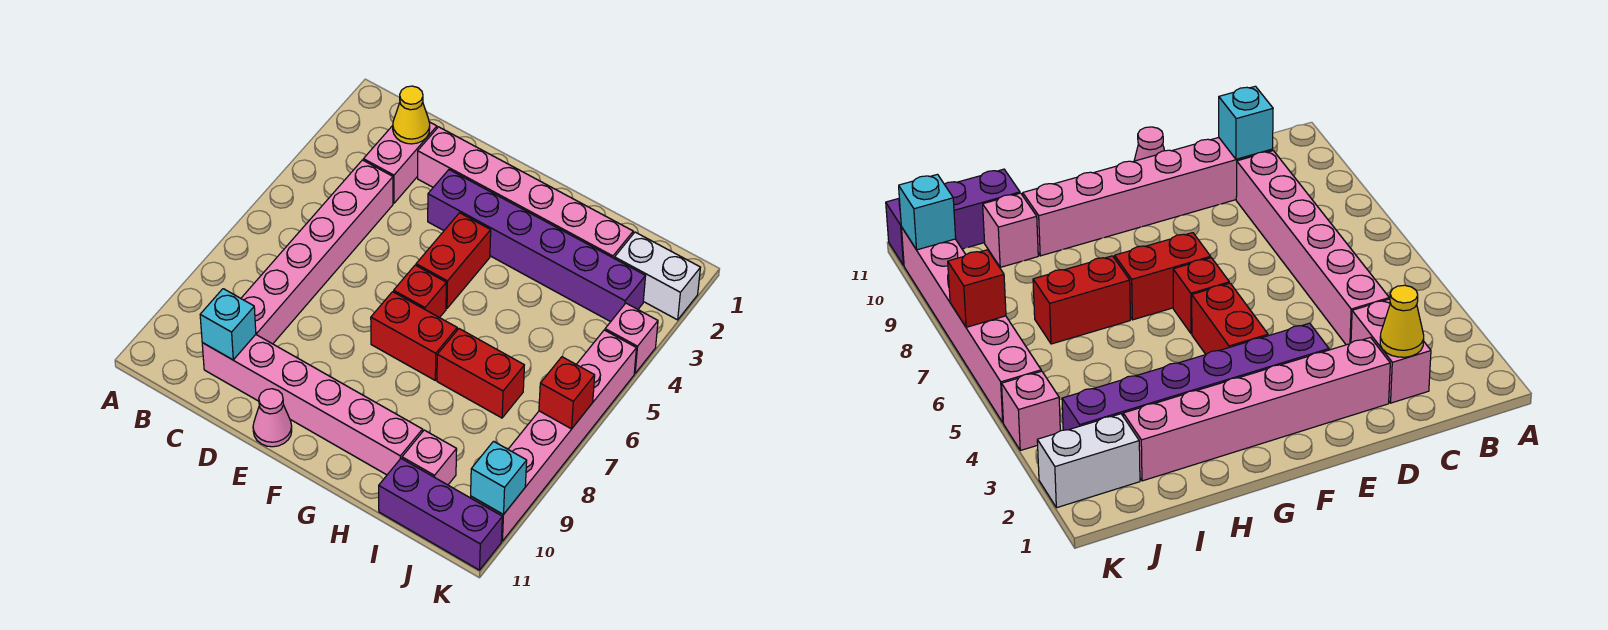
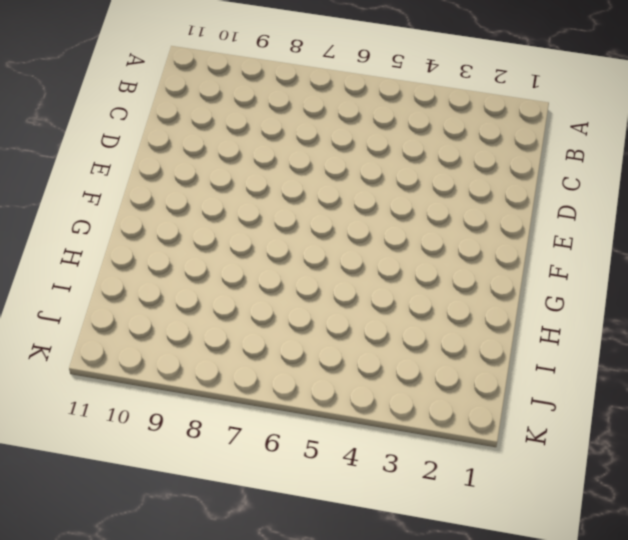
none -> pink 1x2 brick [363,122,437,203]
none -> pink 1x6 brick [241,160,393,344]
none -> pink 1x6 brick [202,335,423,475]

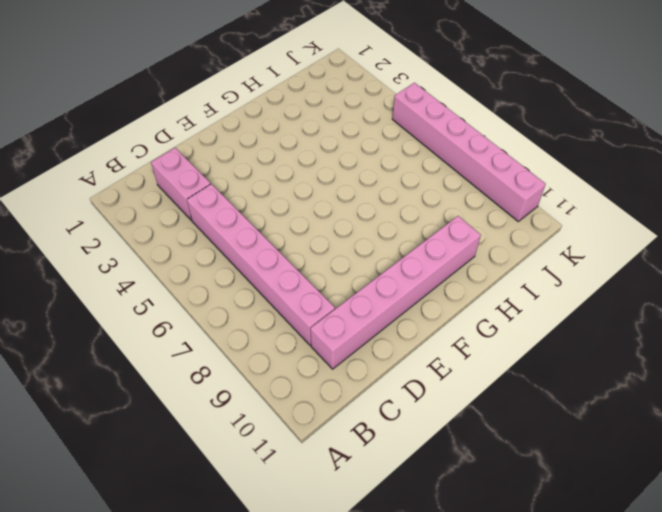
none -> pink 1x6 brick [418,127,633,259]
none -> purple 1x6 brick [428,170,646,322]
none -> pink 1x1 cone [253,389,292,447]

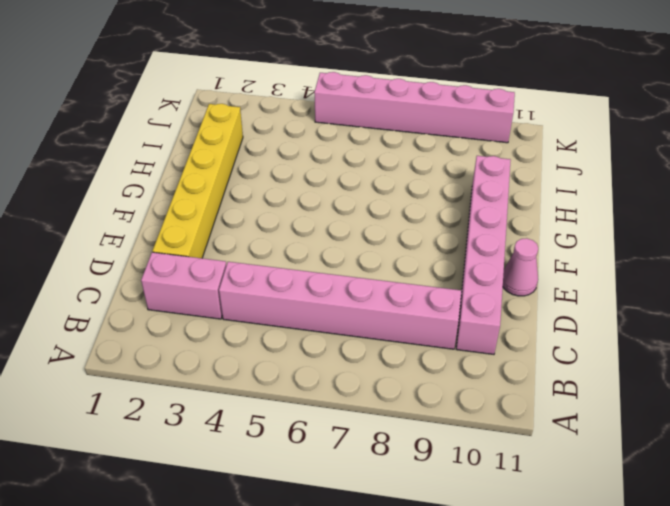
yellow 1x6 brick [152,104,243,258] -> pink 1x6 brick [418,127,633,259]
none -> purple 1x6 brick [428,170,646,322]
none -> red 1x2 brick [416,213,491,308]
none -> red 1x1 brick [394,265,446,318]

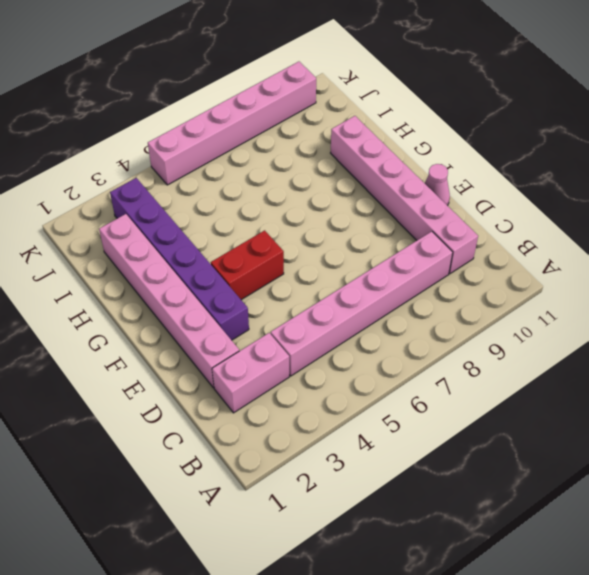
none -> red 1x1 brick [394,265,446,318]
none -> red 1x2 brick [371,292,457,380]
none -> red 1x2 brick [437,329,524,418]

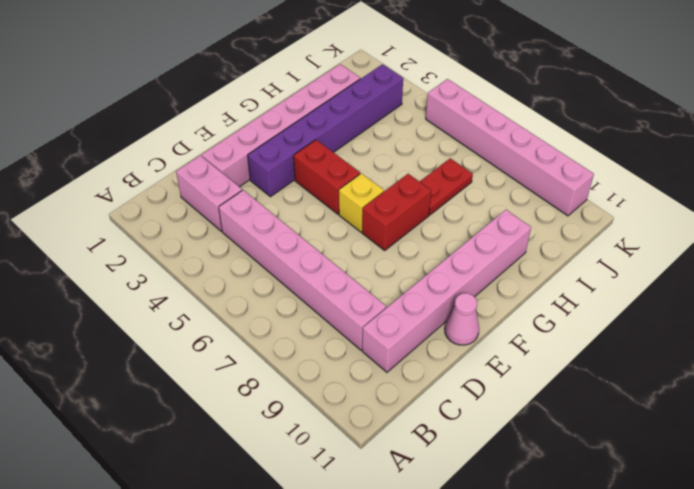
yellow 1x1 brick [339,173,384,232] -> red 1x1 brick [394,265,446,318]
red 1x2 plate [420,158,473,215] -> red 1x2 brick [437,329,524,418]
none -> pink 1x1 brick [402,430,457,485]
none -> purple 1x3 brick [379,459,502,570]
none -> white 1x2 brick [615,232,701,320]

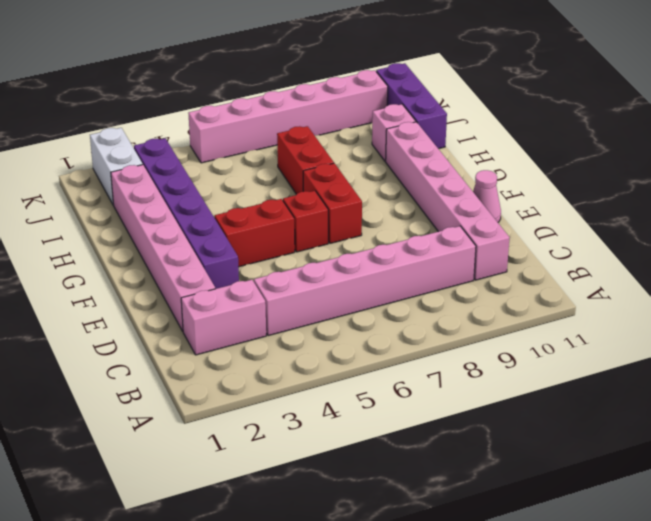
none -> pink 1x1 brick [605,303,658,373]
none -> yellow 1x1 cone [393,86,430,144]
none -> cyan 1x1 brick [200,289,256,360]

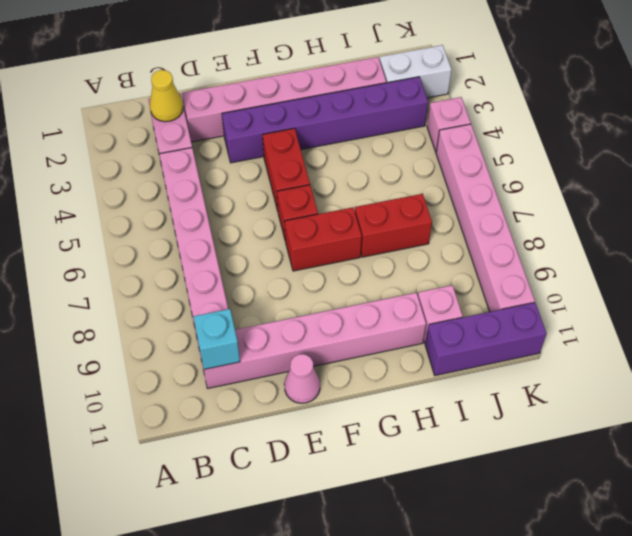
none -> red 1x1 brick [539,357,595,429]
none -> cyan 1x1 brick [471,441,527,515]

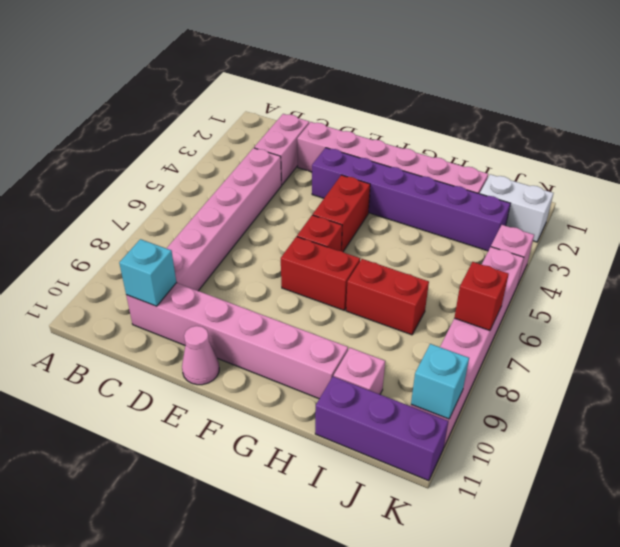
none -> yellow 1x1 cone [393,86,430,144]

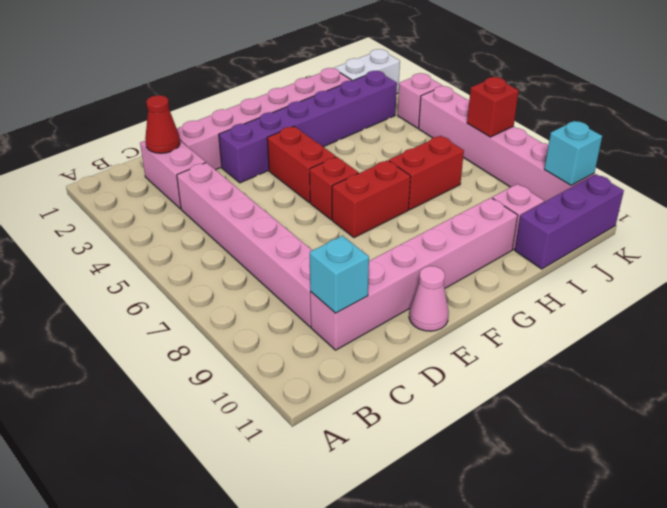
red 1x1 cone [145,95,180,153] -> yellow 1x1 cone [393,86,430,144]

